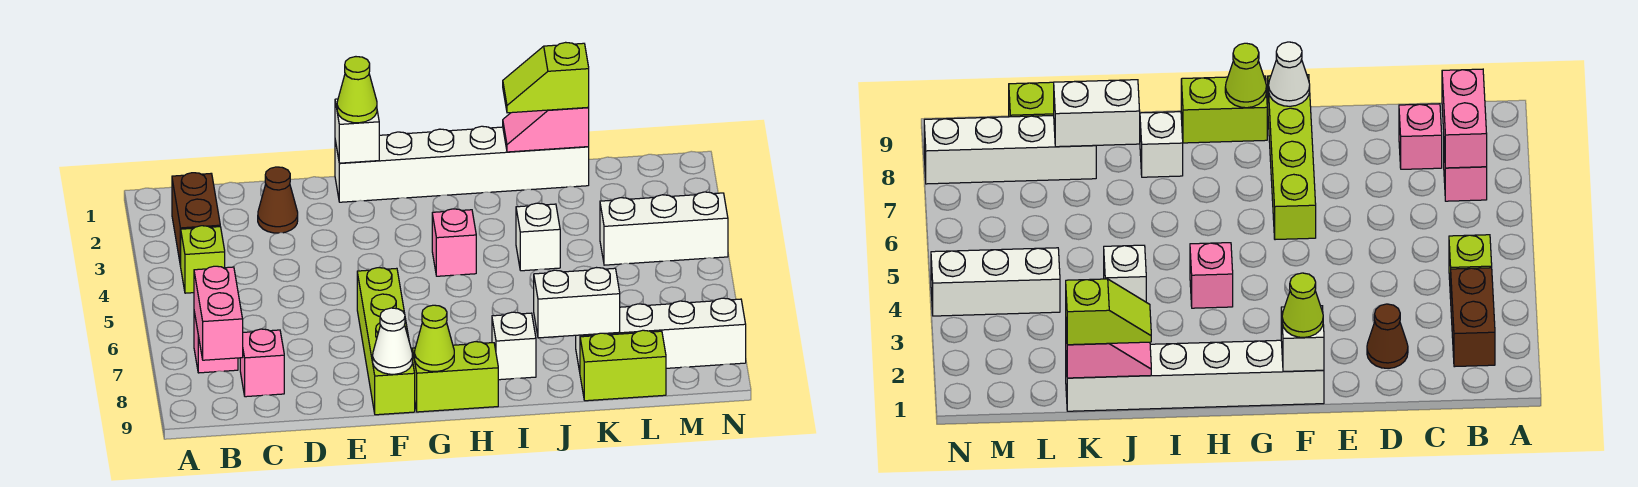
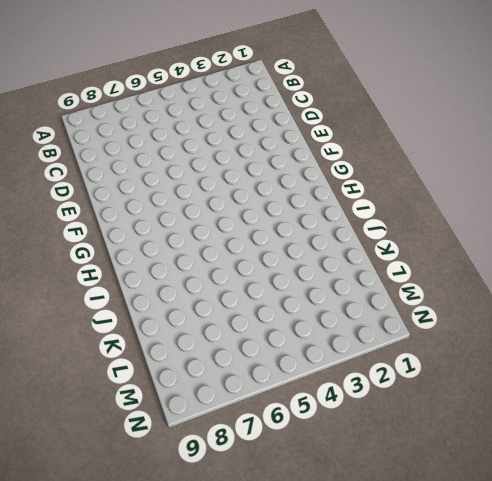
none -> brown 1x2 brick [172,173,220,266]
none -> lime 1x1 brick [181,226,225,293]
none -> pink 1x1 brick [194,312,238,373]

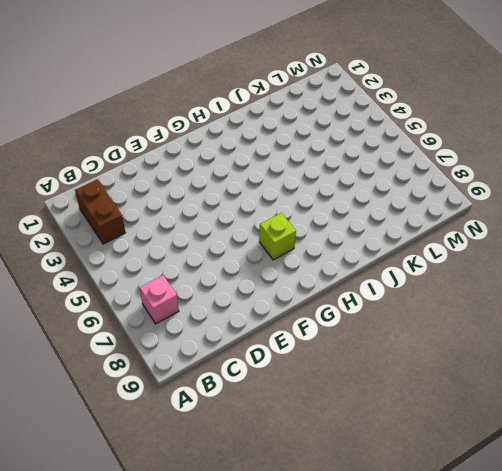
lime 1x1 brick [259,213,296,260] -> lime 1x1 brick moved to [181,226,225,293]
none -> pink 1x1 brick [240,329,284,397]
none -> brown 1x1 cone [258,167,298,233]
none -> white 1x6 brick [335,126,589,202]

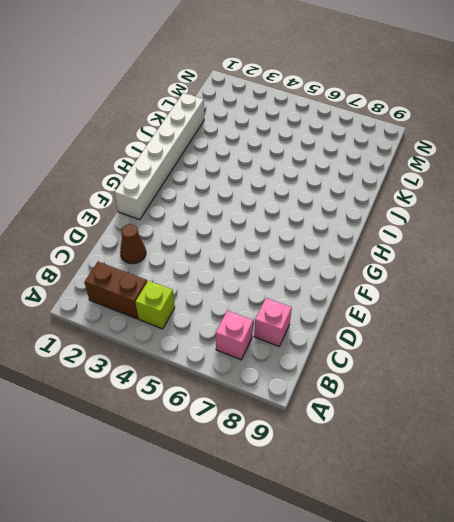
none -> lime 1x4 brick [357,268,415,415]
none -> lime 1x2 brick [412,342,498,412]
none -> pink 1x1 brick [432,209,476,276]

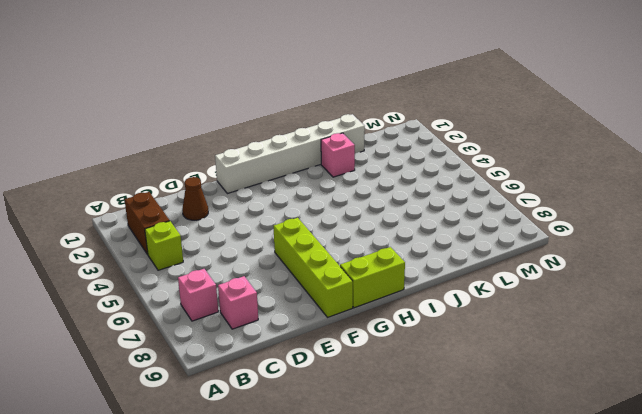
pink 1x1 brick [321,133,355,177] -> pink 1x1 brick moved to [432,209,476,276]
none -> white 1x1 brick [492,312,536,380]
none -> white 1x1 brick [516,203,560,271]
none -> white 1x4 brick [576,298,746,372]

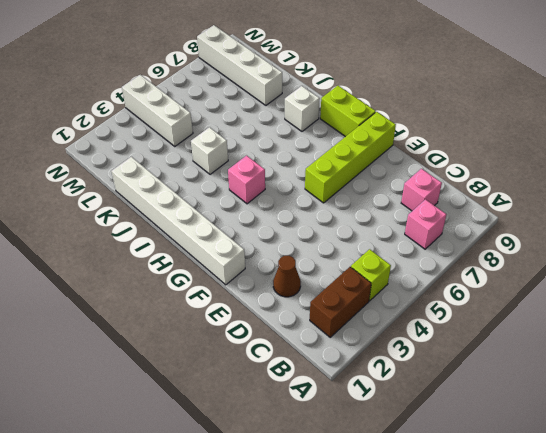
none -> lime 1x2 brick [580,330,666,401]
none -> pink 1x2 brick [194,266,243,360]
none -> white 1x1 brick [335,99,379,163]

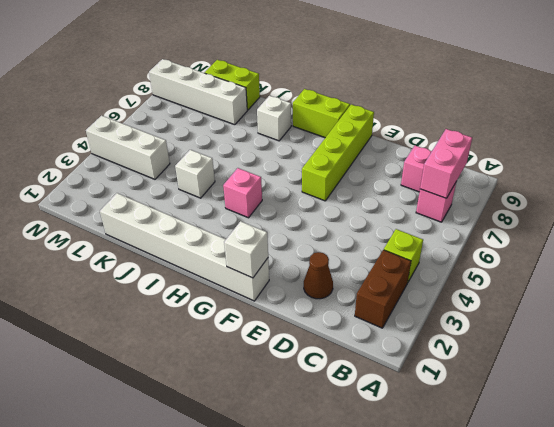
none -> white 1x1 cone [373,308,413,374]
none -> lime 1x1 cone [415,305,454,372]
none -> pink 1x2 slope [503,107,589,152]

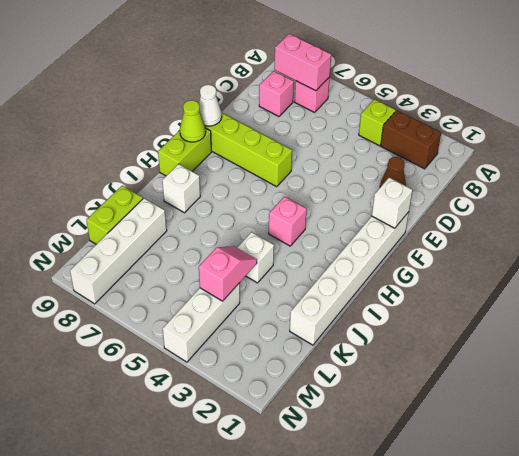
pink 1x2 slope [199,246,257,301] -> pink 1x2 slope moved to [503,107,589,152]
none -> white 1x2 brick [534,268,620,338]
none -> lime 1x1 cone [337,57,377,123]
none -> lime 1x2 slope [503,42,589,113]

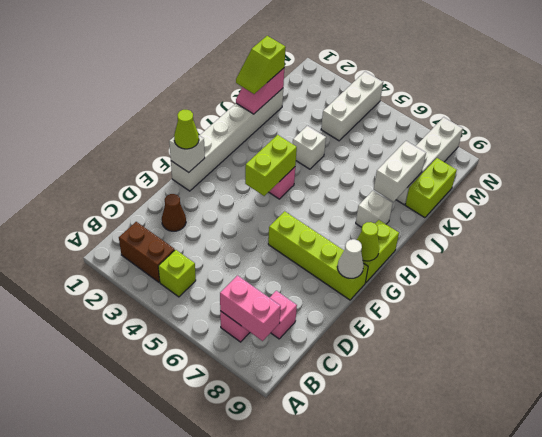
lime 1x2 brick [245,135,297,196] -> none

